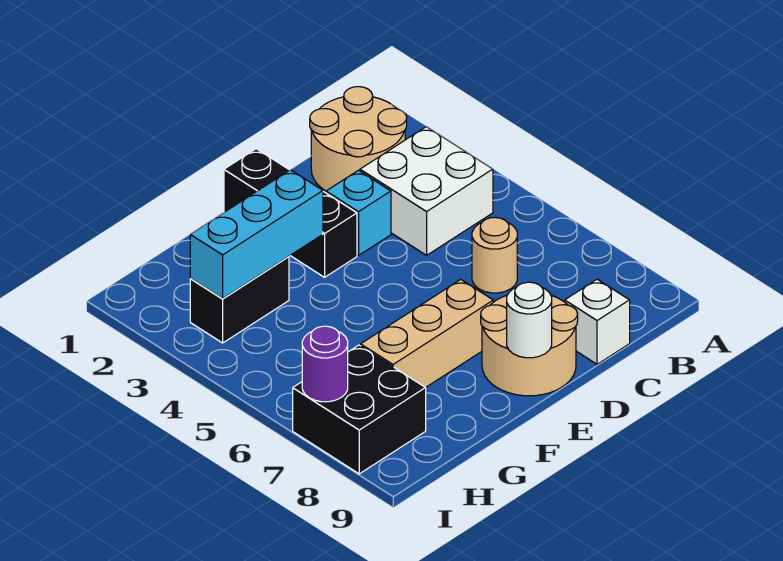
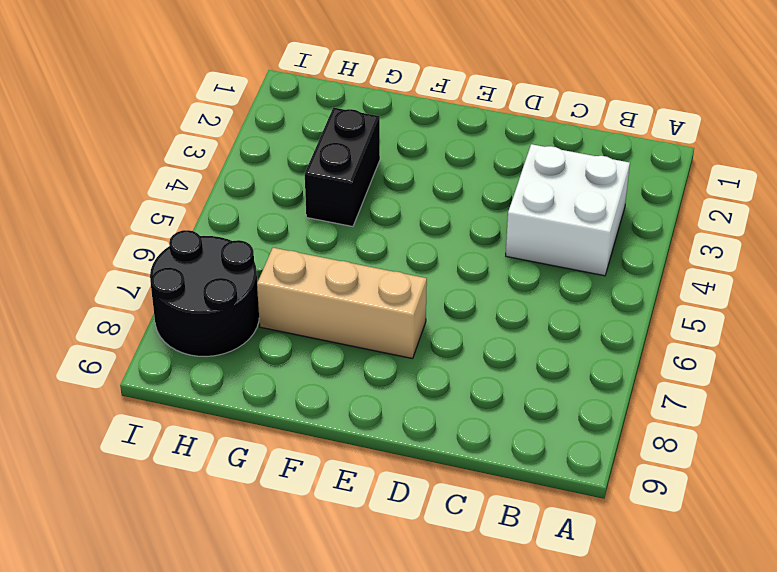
black 1x2 brick [305,108,380,227] -> black 1x2 brick turned to [190,257,289,343]
black 2x2 round brick [150,230,259,357] -> black 2x2 brick [293,345,426,474]
none -> tan 2x2 round brick [310,87,407,191]
none -> tan 1x1 round brick [472,217,517,293]
none -> white 1x1 brick [565,279,630,364]

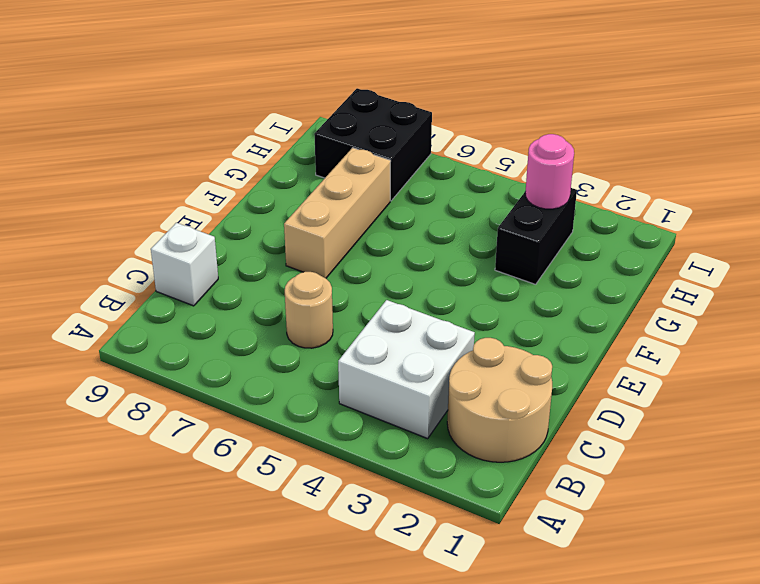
pink 1x1 round brick [525,134,574,209] -> cyan 1x3 brick [190,170,323,299]
none -> cyan 1x1 brick [326,170,391,255]
none -> tan 2x2 round brick [481,295,578,396]
none -> black 1x3 brick [224,149,357,277]

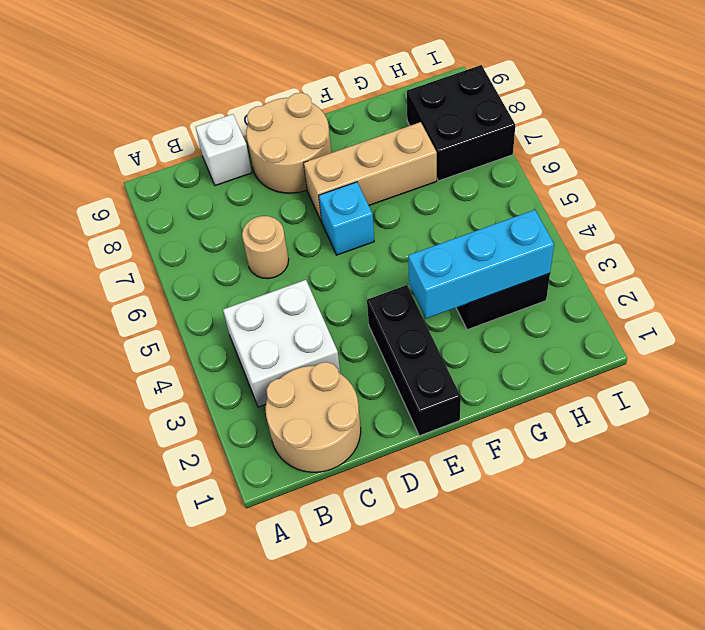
cyan 1x1 brick [319,182,374,255] -> cyan 1x1 brick moved to [326,170,391,255]
none -> white 1x1 round brick [507,282,552,358]
none -> purple 1x1 round brick [302,326,348,402]

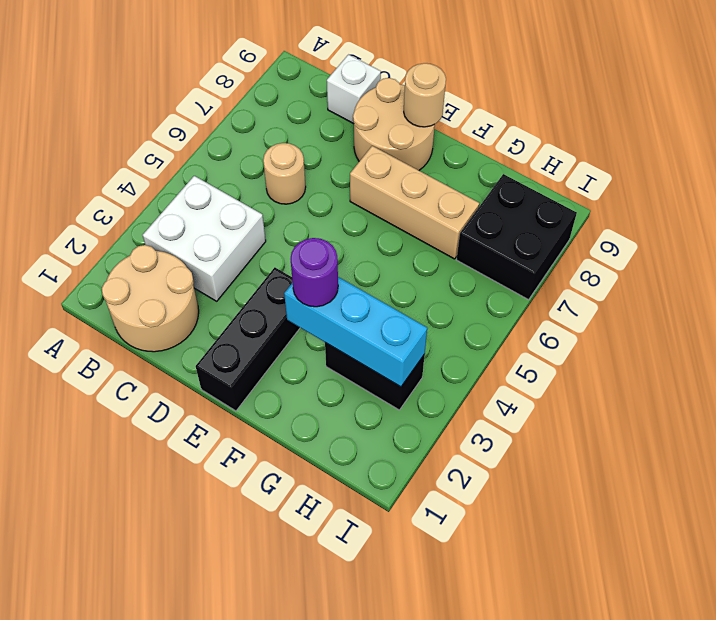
tan 1x1 round brick [404,63,446,127] -> white 1x1 round brick [507,282,552,358]
purple 1x1 round brick [291,238,338,307] -> purple 1x1 round brick moved to [302,326,348,402]
none -> cyan 1x1 brick [326,170,391,255]

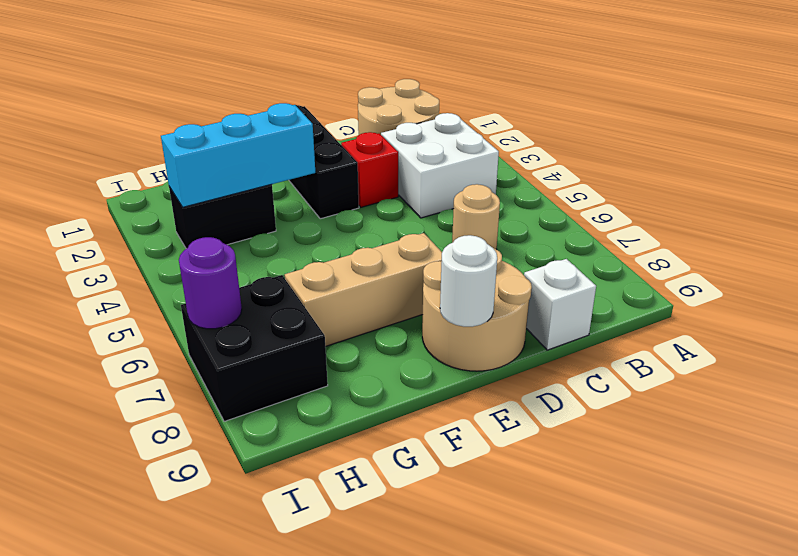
red 1x1 brick [341,132,398,207] -> cyan 1x1 brick [326,170,391,255]

